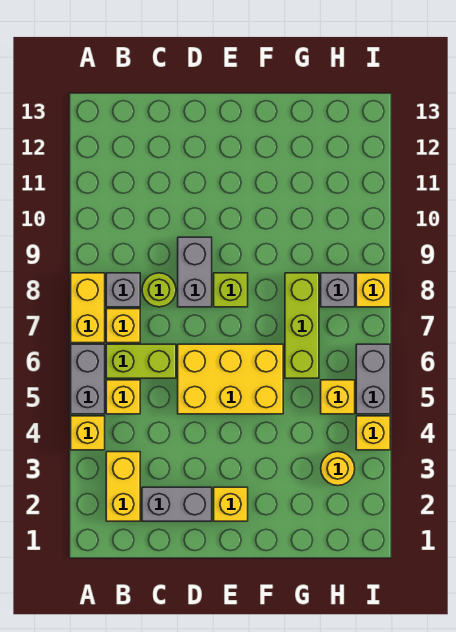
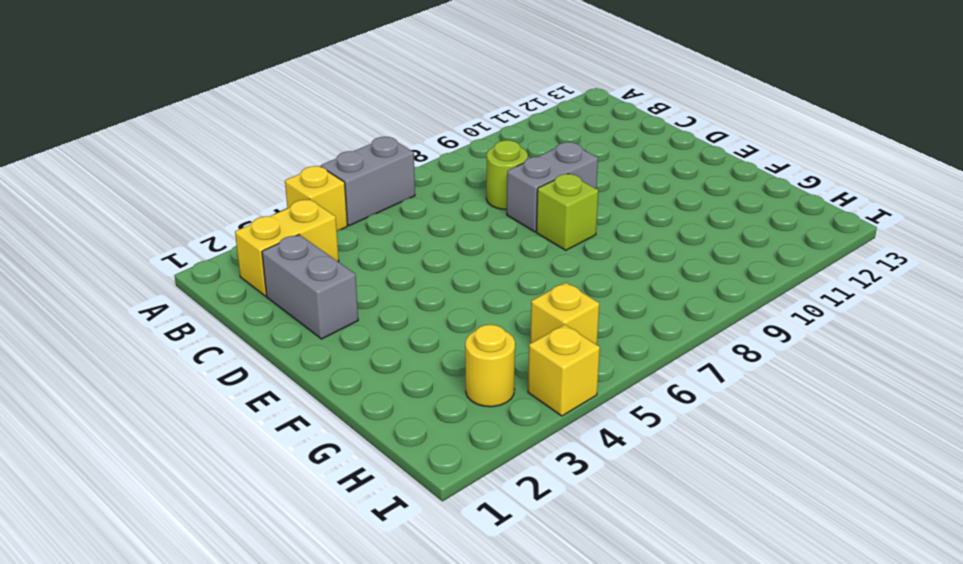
none -> yellow 1x2 brick [71,273,105,343]
none -> yellow 1x1 brick [106,380,140,414]
none -> lime 1x2 brick [106,344,176,378]

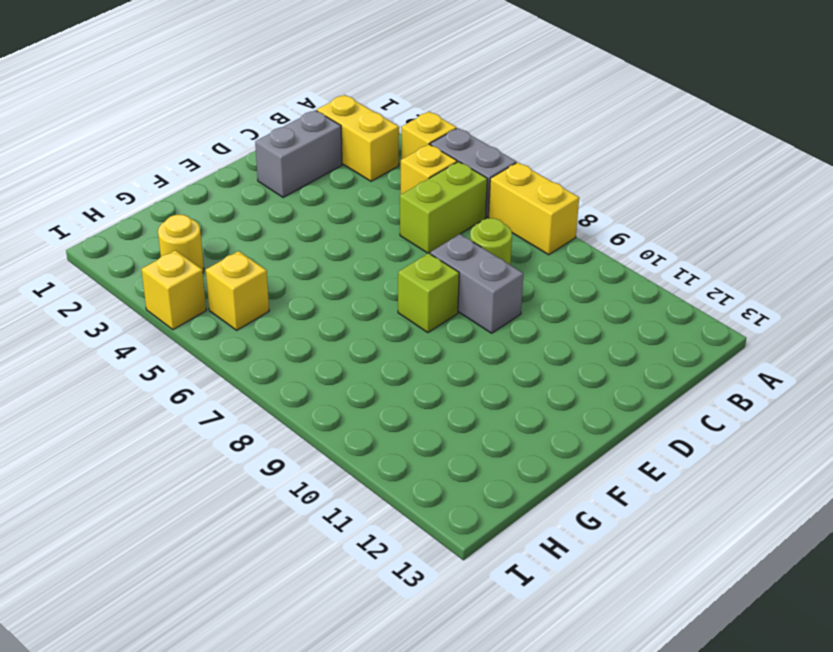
none -> yellow 1x1 brick [106,309,140,343]
none -> grey 1x1 brick [106,273,140,307]
none -> yellow 2x3 brick [178,344,283,414]

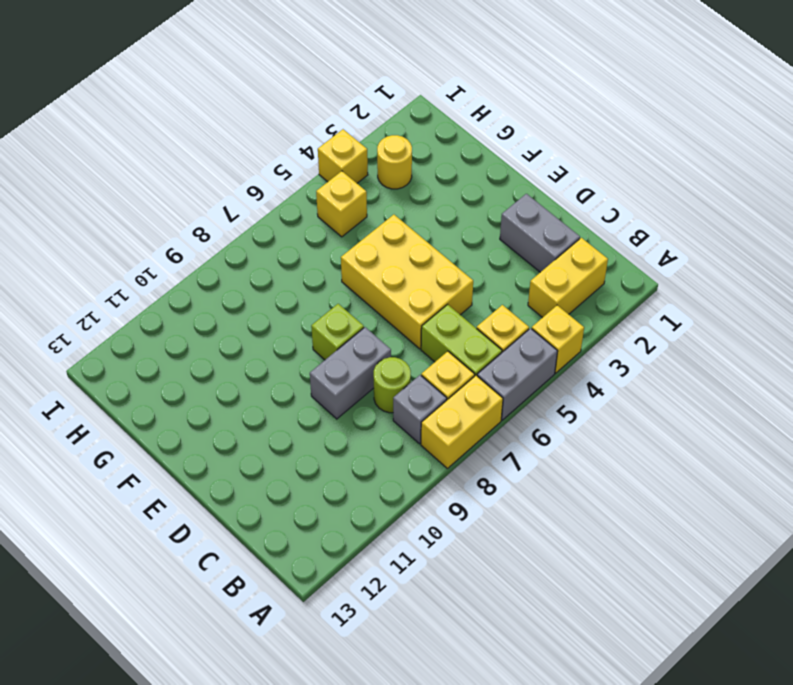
none -> yellow 1x1 brick [214,487,248,521]
none -> lime 1x3 brick [285,273,319,378]
none -> grey 1x1 brick [321,273,355,307]

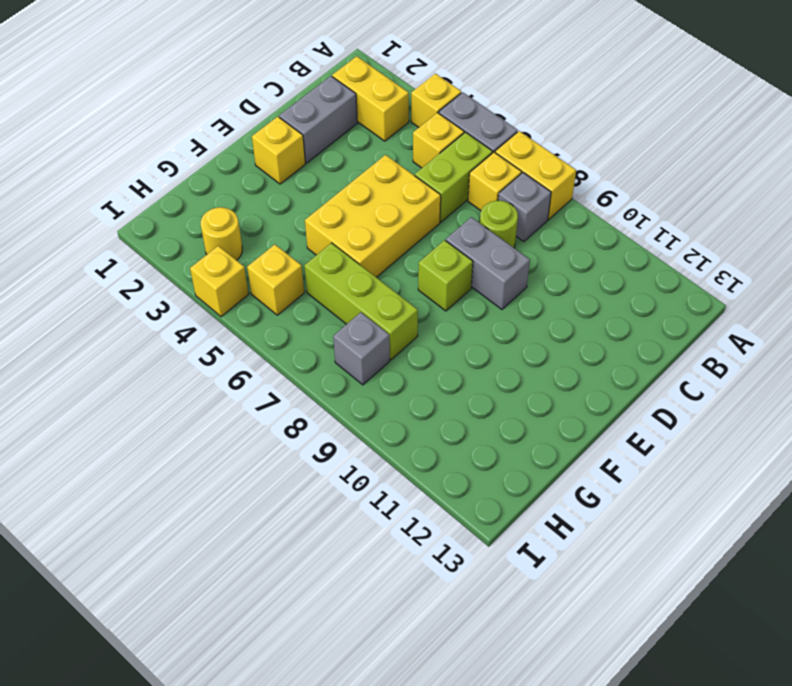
none -> grey 1x2 brick [356,344,390,414]
none -> yellow 1x1 brick [356,273,390,307]

